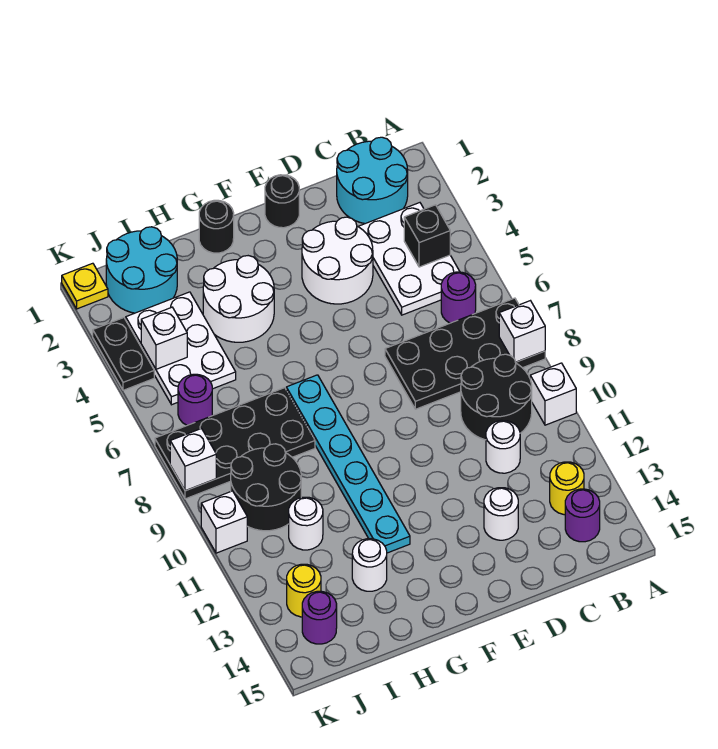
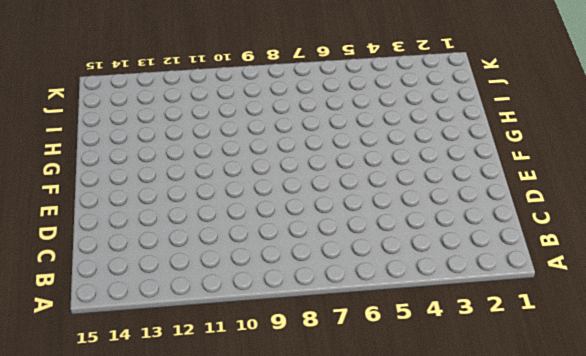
none -> black 2x4 plate [385,298,545,409]
none -> white 1x1 brick [530,363,576,425]
none -> cyan 2x2 round brick [337,137,408,224]
none -> white 2x3 plate [358,203,460,315]

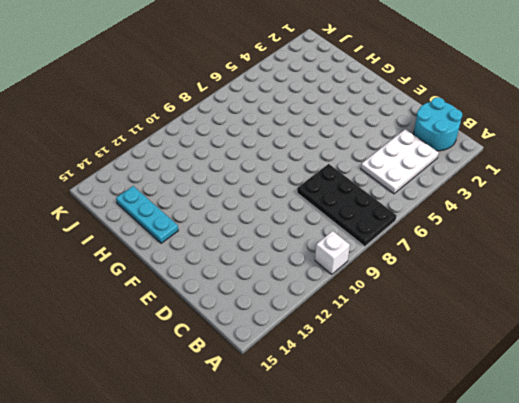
cyan 1x3 plate [116,186,178,243] -> none
none -> purple 1x1 round brick [441,272,476,323]
none -> black 2x2 round brick [461,354,532,440]
none -> yellow 1x1 round brick [550,462,584,515]
none -> purple 1x1 round brick [565,489,600,542]

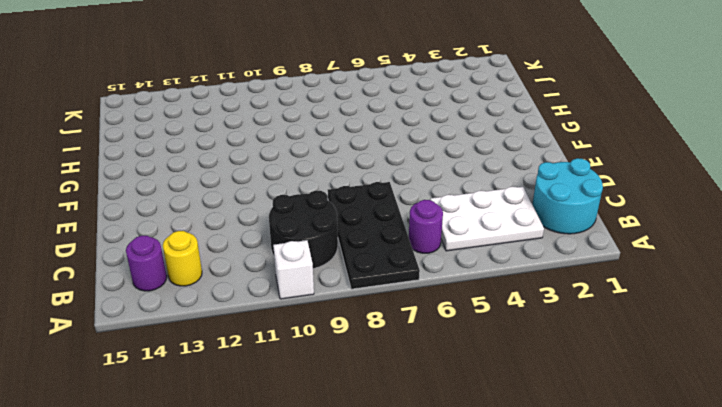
none -> white 1x1 round brick [486,420,520,473]
none -> white 2x2 round brick [302,217,373,304]
none -> white 1x1 round brick [484,488,518,540]
none -> black 1x1 round brick [265,175,299,228]

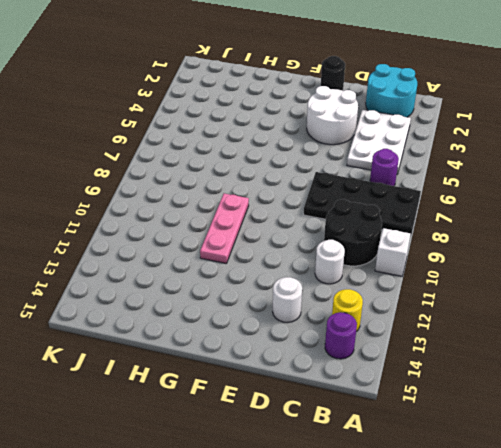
pink 1x3 plate [200,193,249,263] -> cyan 1x6 plate [286,375,410,553]
none -> black 1x1 round brick [199,200,234,253]
none -> white 2x2 round brick [203,256,274,342]
none -> black 2x4 plate [155,388,315,499]
none -> white 1x1 round brick [352,539,387,591]

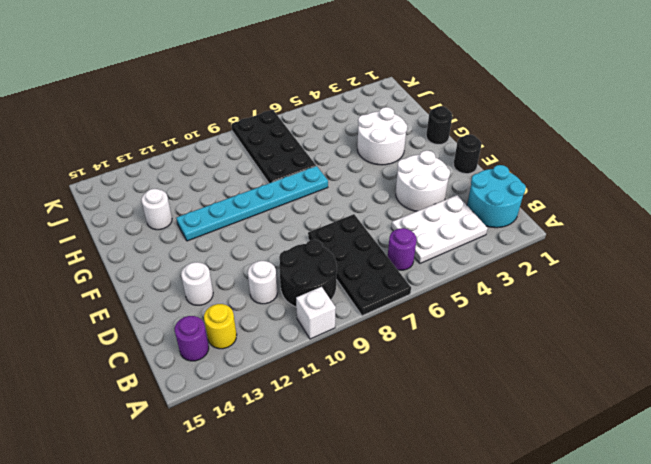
none -> cyan 2x2 round brick [106,227,177,313]
none -> white 2x3 plate [126,292,236,405]
none -> black 2x2 round brick [231,444,301,531]
none -> white 1x1 round brick [289,497,323,550]

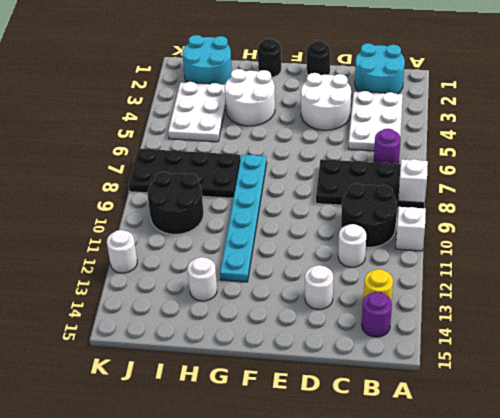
white 1x1 round brick [107,230,137,273] -> white 1x1 round brick moved to [289,497,323,550]
none -> purple 1x1 round brick [178,374,212,425]
none -> yellow 1x1 round brick [287,564,321,617]
none -> purple 1x1 round brick [302,591,337,644]
none -> yellow 1x1 plate [62,263,108,309]

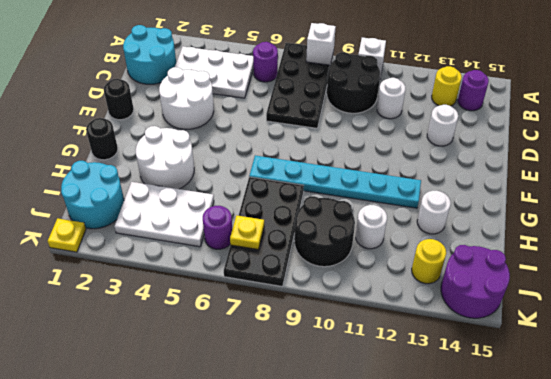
yellow 1x1 plate [230,215,264,249] -> none
purple 2x2 round brick [441,245,510,318] -> purple 1x1 round brick [302,591,337,644]
none -> black 1x2 plate [93,318,154,390]
none -> white 1x1 brick [201,491,247,553]
none -> black 1x1 brick [404,205,450,267]
none -> white 1x1 brick [141,307,187,369]

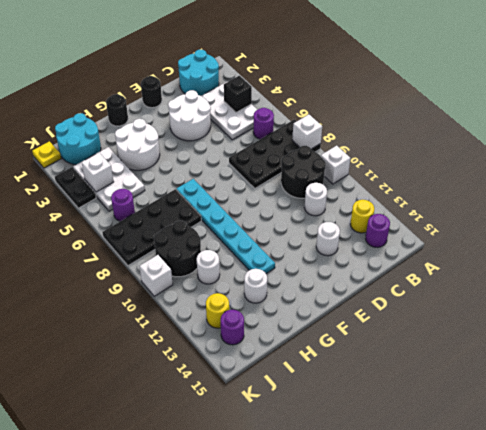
none -> white 1x1 brick [170,429,216,491]

